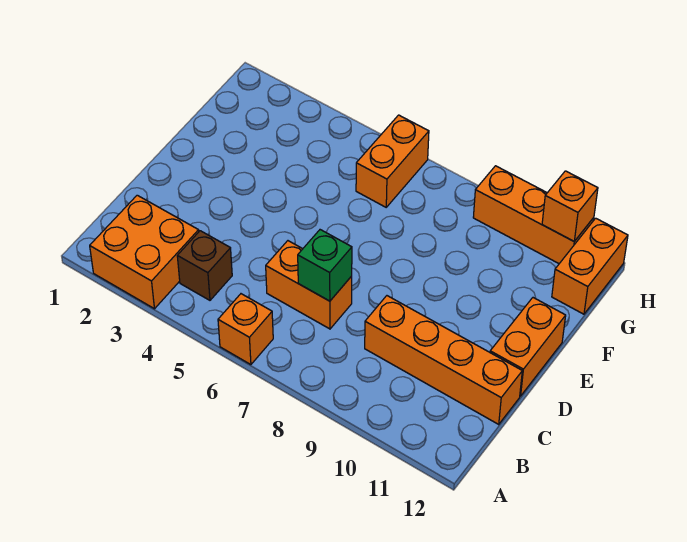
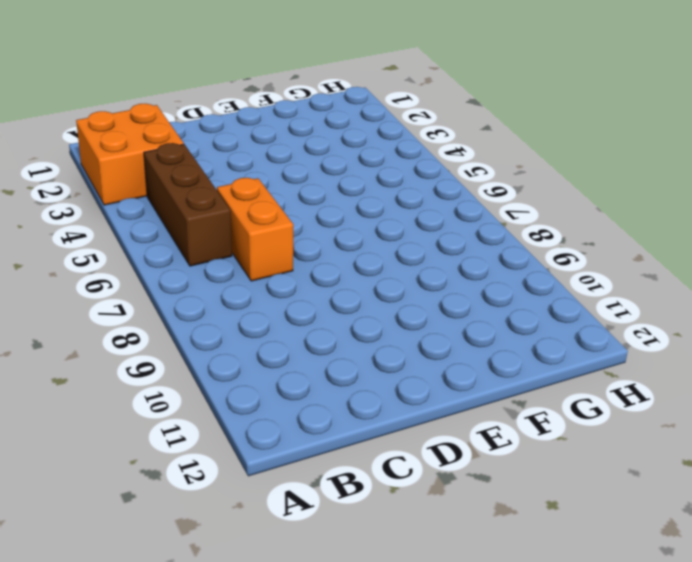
brown 1x3 brick [144,143,232,266] -> brown 1x1 brick [177,231,232,300]
none -> orange 1x1 brick [218,294,273,365]
none -> orange 1x4 brick [365,296,522,424]

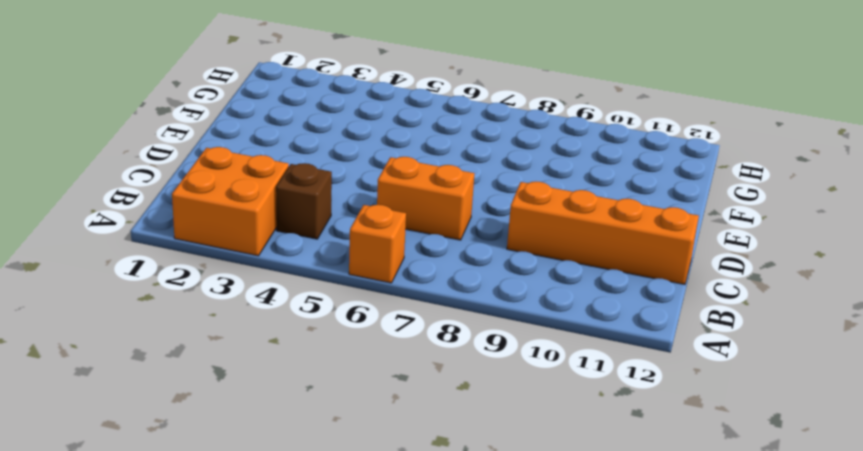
none -> orange 1x2 brick [490,298,566,396]
none -> orange 1x2 brick [356,115,429,207]

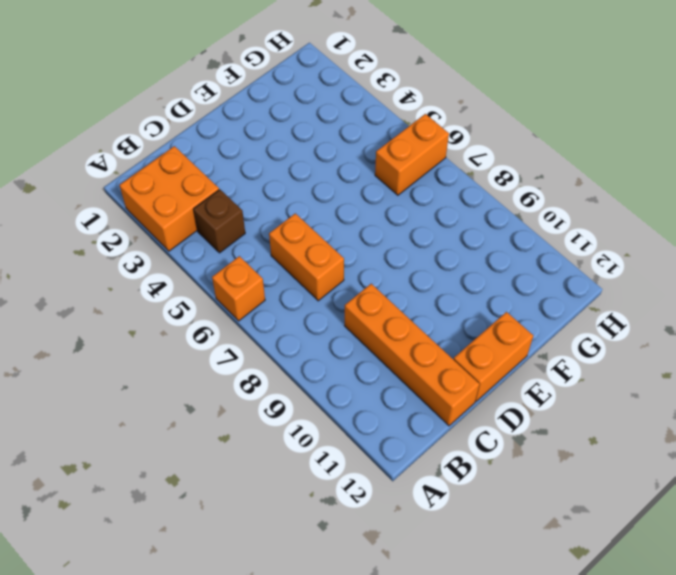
none -> orange 1x2 brick [552,218,628,314]
none -> orange 1x3 brick [473,166,594,264]

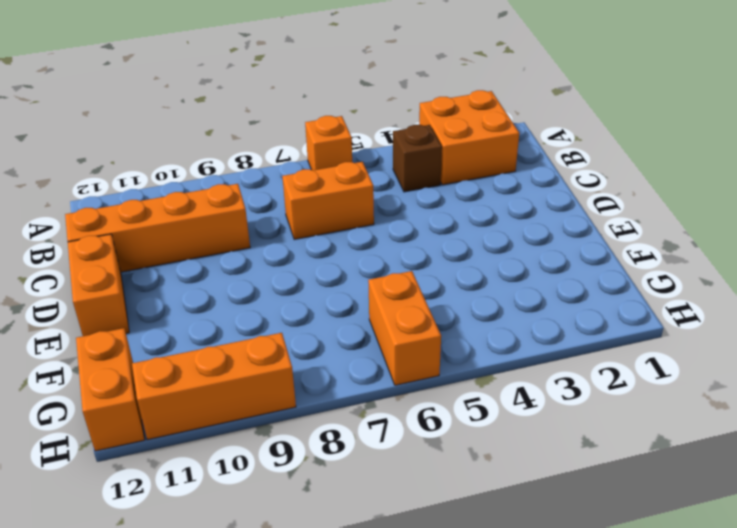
none -> green 1x1 brick [298,230,352,301]
none -> orange 1x1 brick [542,171,598,241]

